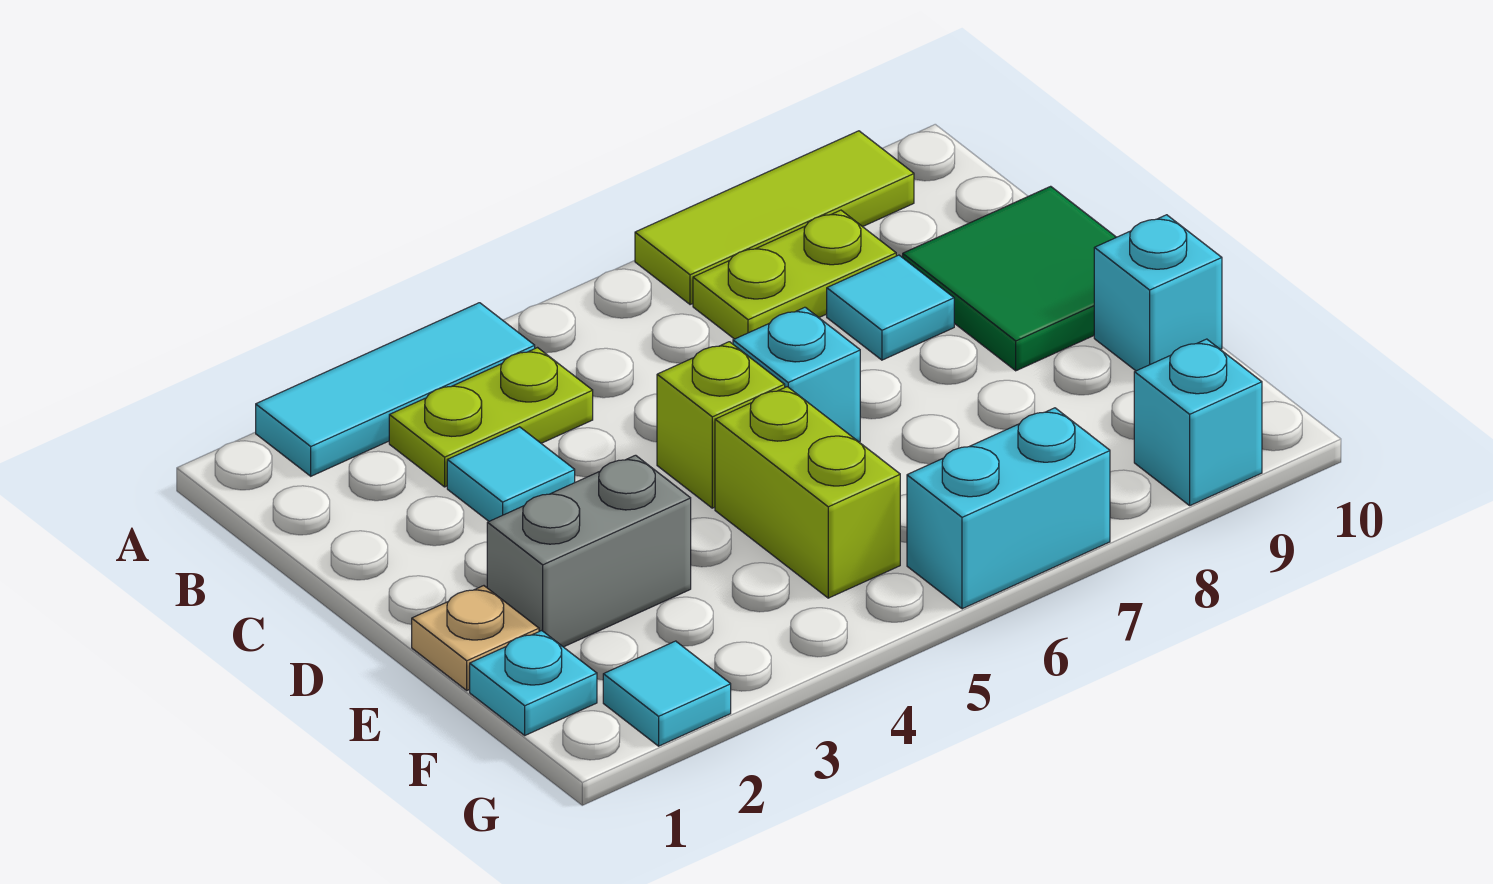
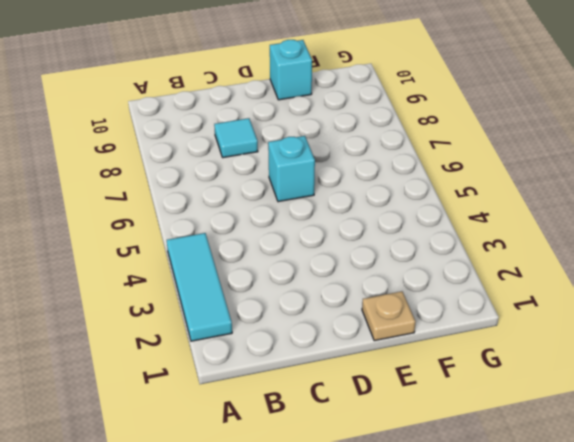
none -> lime 1x3 tile [635,131,914,305]
none -> lime 1x2 plate [389,348,593,487]
none -> lime 1x2 plate [693,210,896,339]

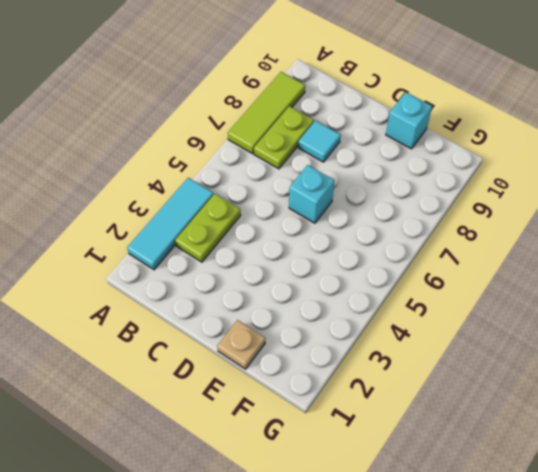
none -> cyan 1x1 tile [447,427,575,521]
none -> green 2x2 tile [903,186,1116,371]
none -> lime 1x1 brick [657,342,785,508]

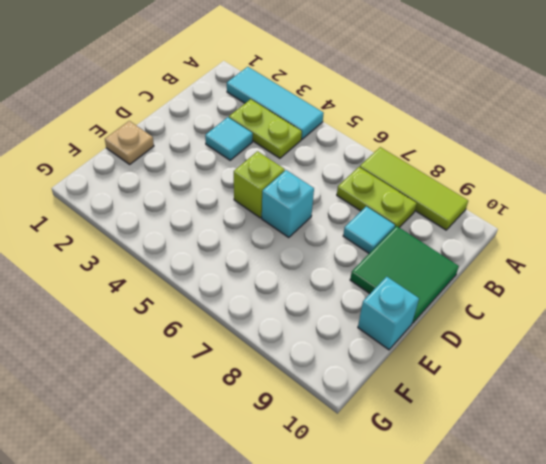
none -> grey 1x2 brick [487,455,691,647]
none -> lime 1x2 brick [715,387,900,598]
none -> cyan 1x1 plate [470,631,597,735]

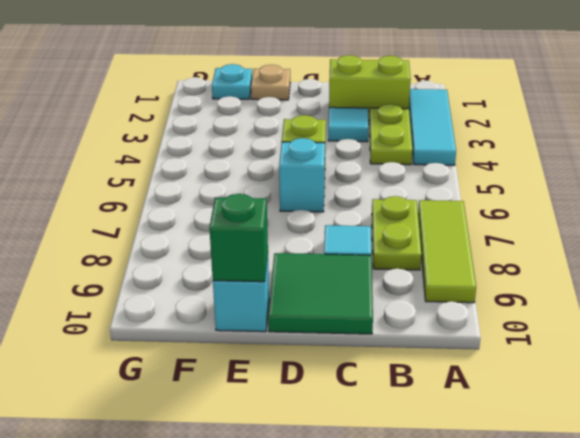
lime 1x2 brick [329,55,411,121] -> lime 1x2 brick moved to [715,387,900,598]
green 1x1 brick [209,194,268,282] -> none
none -> grey 1x2 brick [487,455,691,647]
none -> cyan 1x1 tile [603,641,731,746]
none -> cyan 1x2 brick [907,408,1110,609]

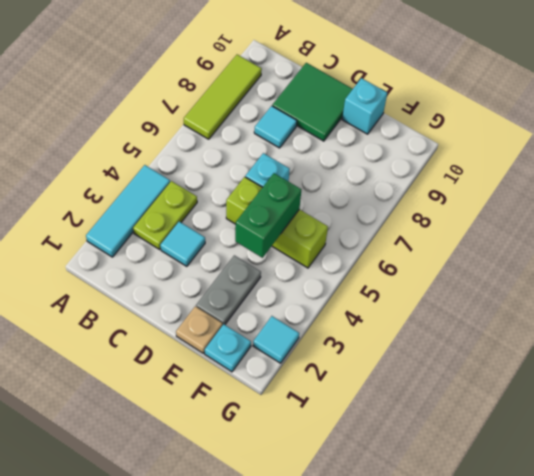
grey 1x2 plate [196,255,261,325] -> grey 1x2 brick [487,455,691,647]
green 1x2 brick [235,173,301,258] -> none
none -> lime 1x2 plate [693,210,896,339]
none -> cyan 1x2 brick [907,408,1110,609]
none -> cyan 1x1 brick [1134,339,1262,505]

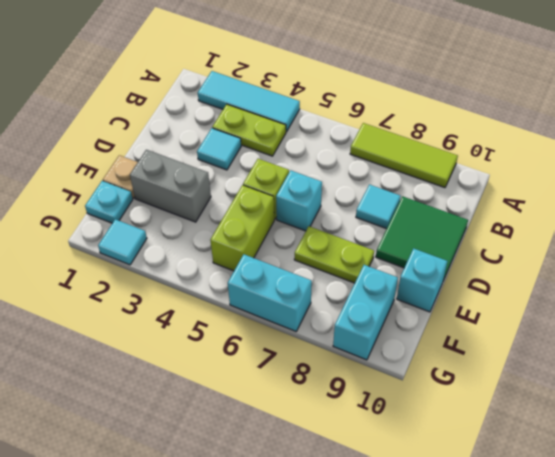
lime 1x2 plate [294,226,374,283] -> lime 1x2 plate moved to [693,210,896,339]
cyan 1x2 brick [333,265,398,360] -> cyan 1x1 brick [1134,339,1262,505]

